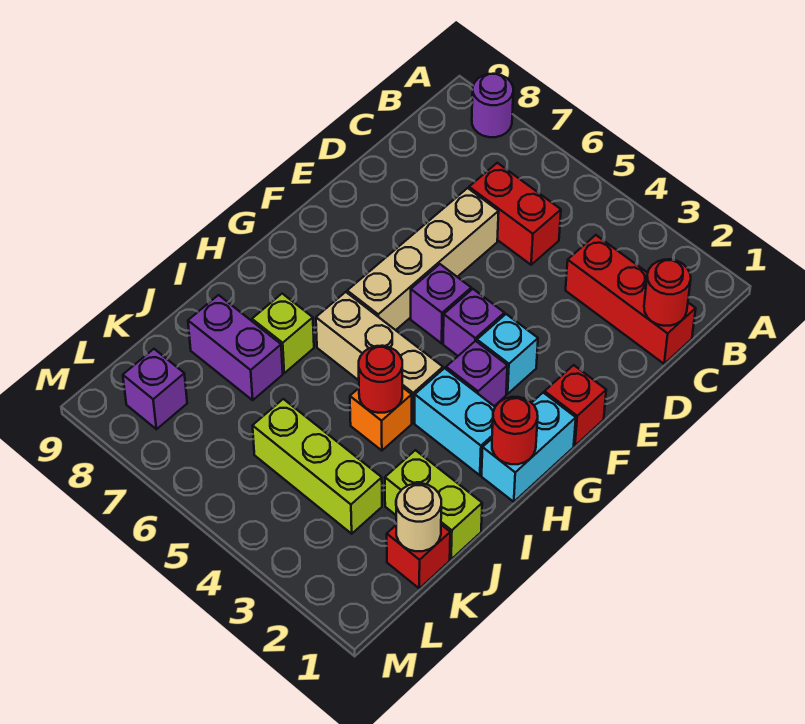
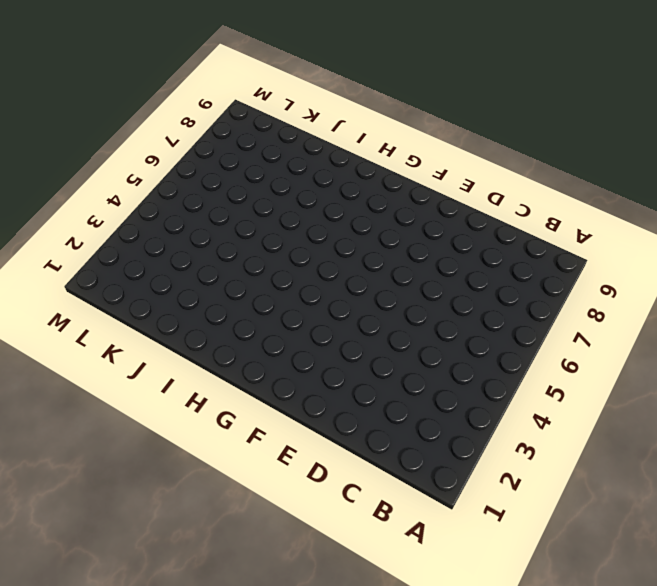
none -> purple 1x1 round brick [472,74,513,137]
none -> red 1x3 brick [566,235,696,364]
none -> red 1x2 brick [469,163,561,265]

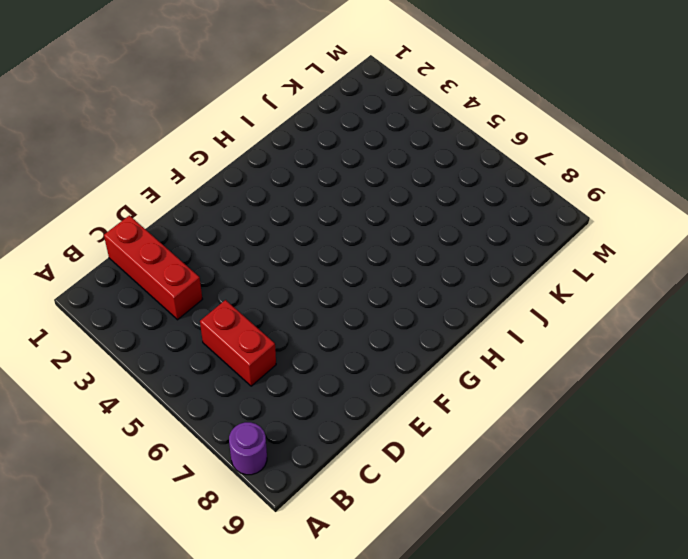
none -> tan 1x4 brick [347,188,499,330]
none -> red 1x1 brick [545,365,606,446]
none -> cyan 1x1 brick [477,314,538,394]

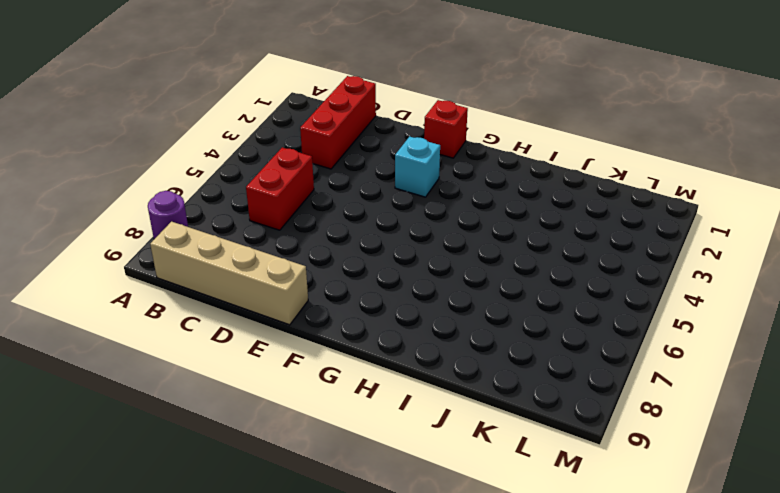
tan 1x4 brick [150,222,308,325] -> tan 1x4 brick moved to [347,188,499,330]
none -> purple 1x1 brick [443,289,504,356]
none -> purple 1x1 brick [411,264,471,343]
none -> cyan 1x2 brick [482,393,576,502]

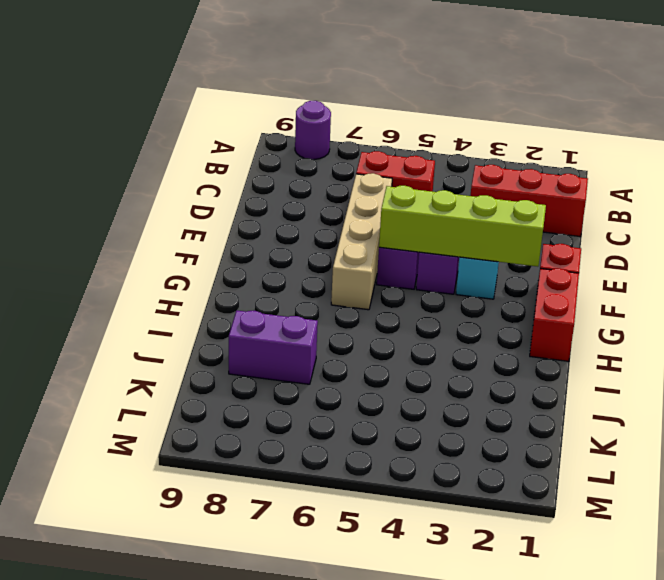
lime 1x4 brick [379,186,546,267] -> none
red 1x2 brick [530,268,579,361] -> cyan 1x2 brick [482,393,576,502]
none -> purple 1x1 brick [446,341,507,406]
none -> cyan 1x2 brick [415,368,495,475]
none -> tan 1x3 brick [316,292,443,423]

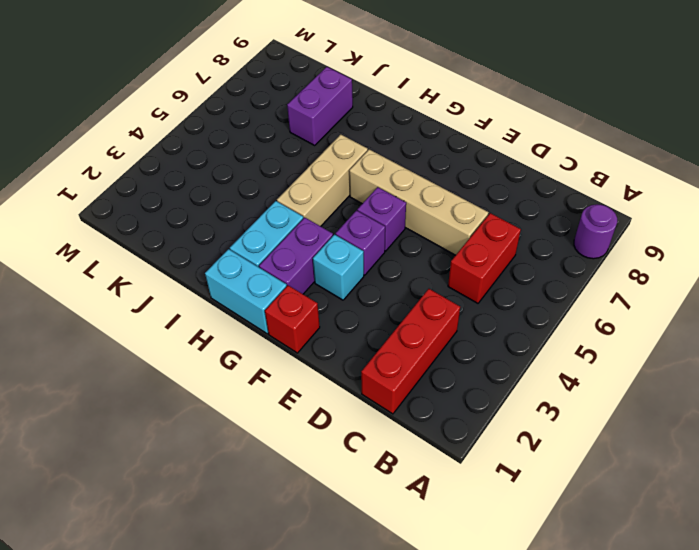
purple 1x2 brick [259,217,333,294] -> purple 1x1 brick [446,341,507,406]
none -> orange 1x1 brick [350,387,412,451]
none -> lime 1x1 brick [252,294,314,373]
none -> lime 1x2 brick [385,450,482,559]

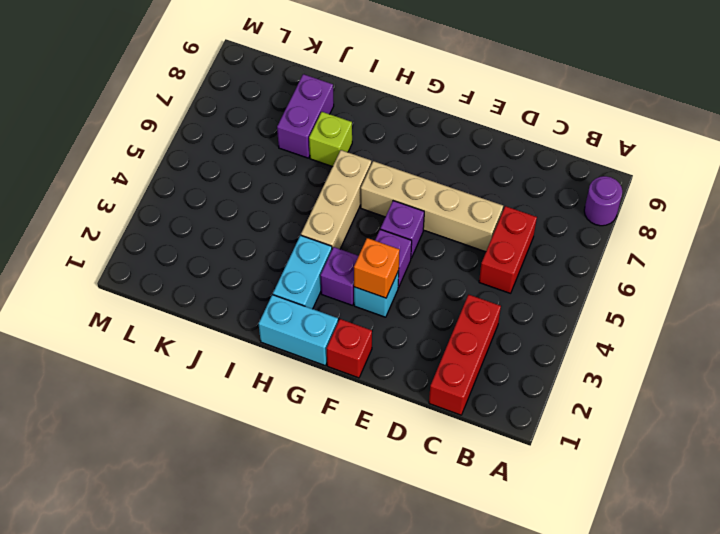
orange 1x1 brick [354,238,400,298] -> orange 1x1 brick moved to [350,387,412,451]
none -> lime 1x2 brick [385,450,482,559]
none -> red 1x1 brick [387,525,450,588]
none -> lime 1x3 brick [253,399,382,534]

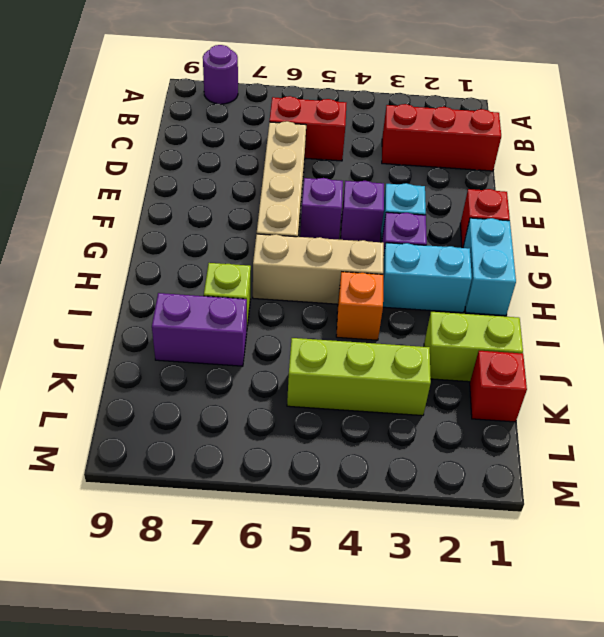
none -> purple 1x1 brick [123,349,187,429]
none -> red 1x1 round brick [644,259,691,326]
none -> red 1x1 round brick [492,397,538,464]

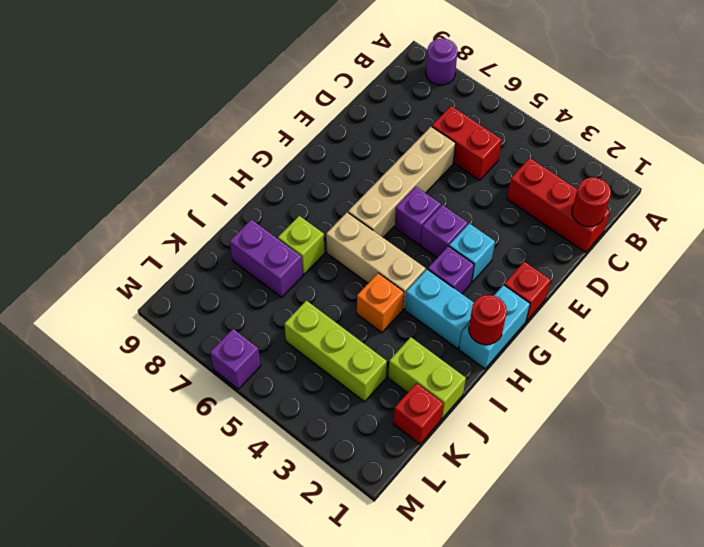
purple 1x1 brick [210,329,261,389] -> purple 1x1 brick moved to [123,349,187,429]
none -> red 1x1 round brick [359,346,402,413]
none -> tan 1x1 round brick [396,483,441,551]

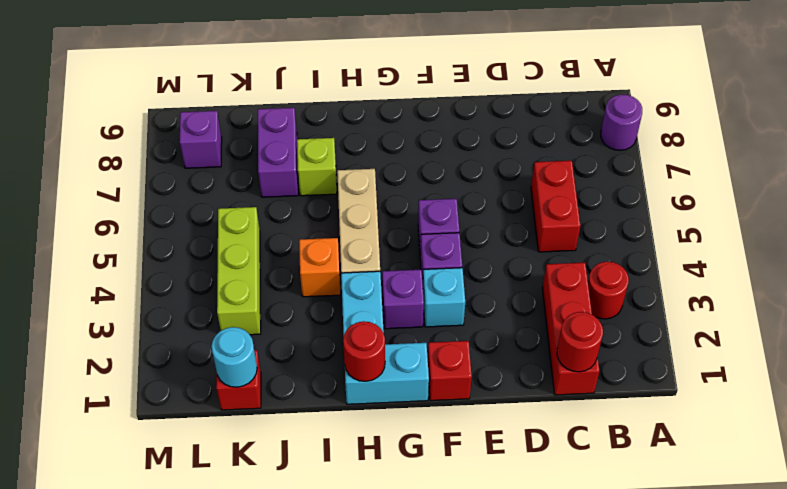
red 1x1 round brick [588,262,629,319] -> red 1x1 round brick moved to [359,346,402,413]
cyan 1x1 round brick [211,327,257,387] -> tan 1x1 round brick [396,483,441,551]
none -> tan 1x4 brick [347,188,499,330]
none -> lime 1x2 brick [385,450,482,559]

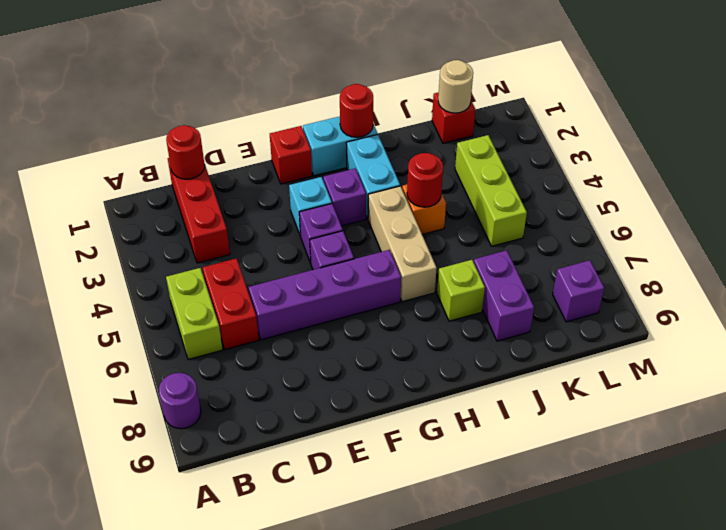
lime 1x2 brick [166,268,223,360] -> lime 1x2 brick moved to [385,450,482,559]
purple 1x4 brick [248,250,401,340] -> tan 1x4 brick [347,188,499,330]

